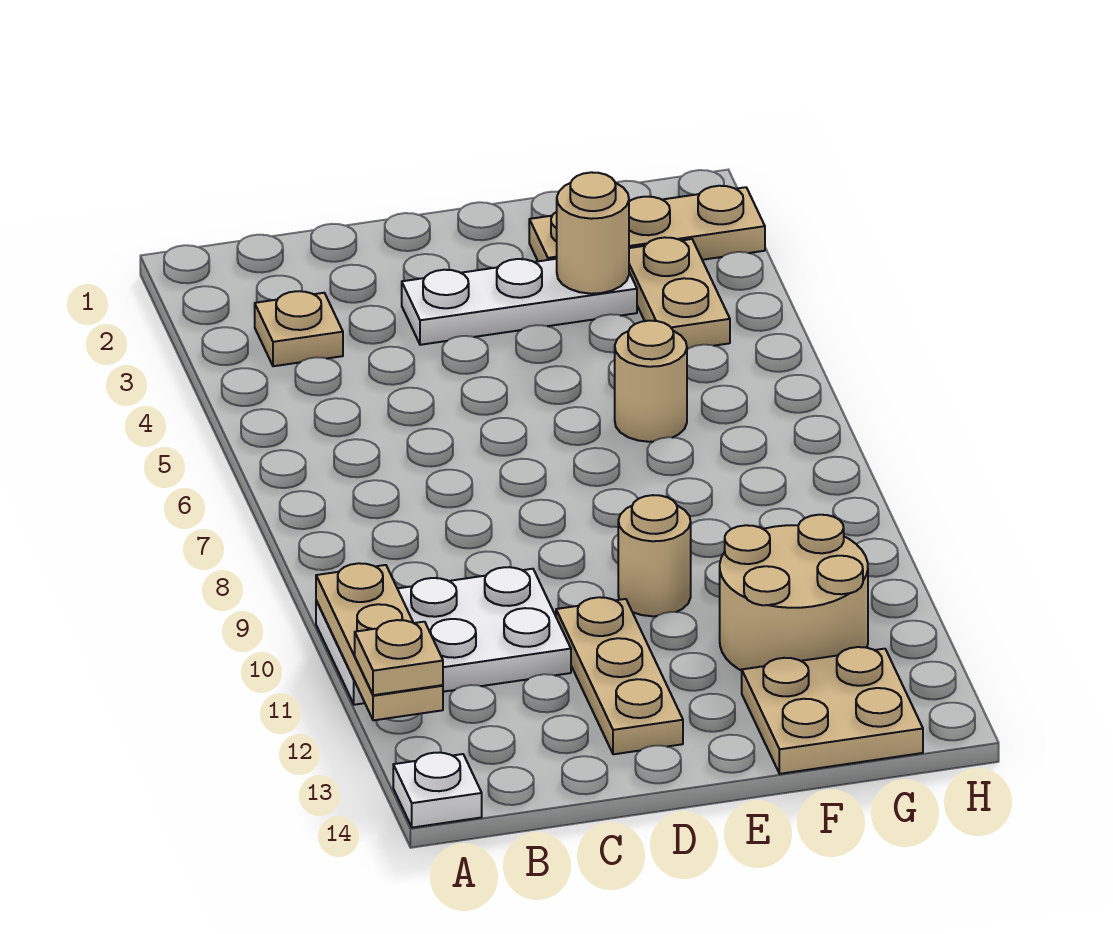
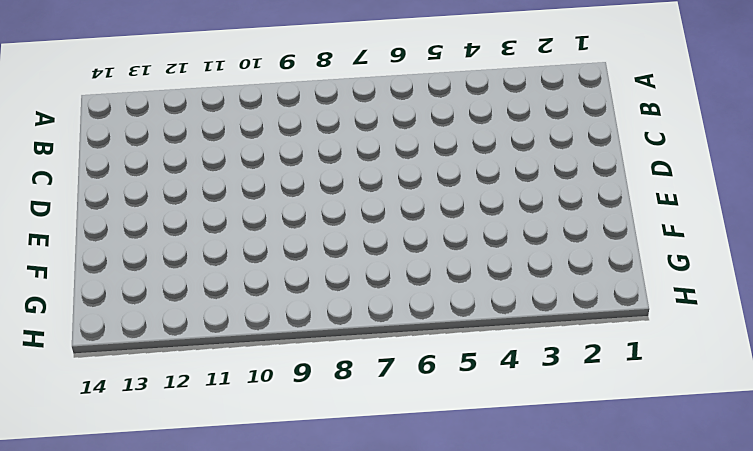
none -> white 2x3 plate [316,567,571,705]
none -> white 1x1 plate [393,753,482,828]
none -> tan 1x1 plate [255,291,343,366]

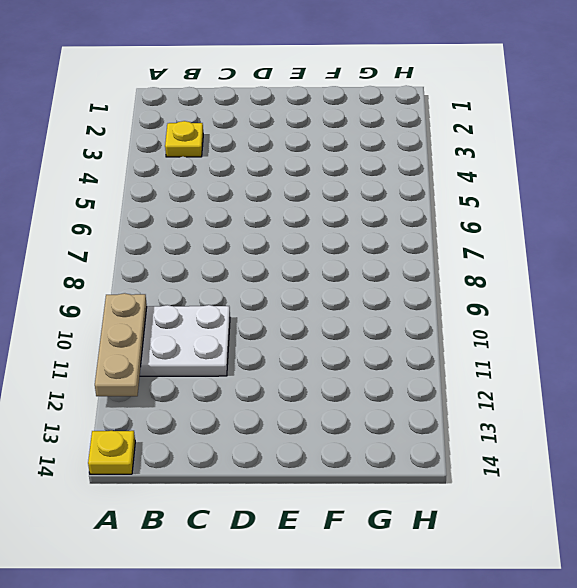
yellow 1x1 plate [88,431,135,474] -> white 1x1 plate [393,753,482,828]
yellow 1x1 plate [165,121,203,157] -> tan 1x1 plate [255,291,343,366]
none -> white 1x3 plate [402,259,637,345]
none -> tan 1x3 plate [556,597,683,754]
none -> tan 1x1 round brick [618,495,691,616]

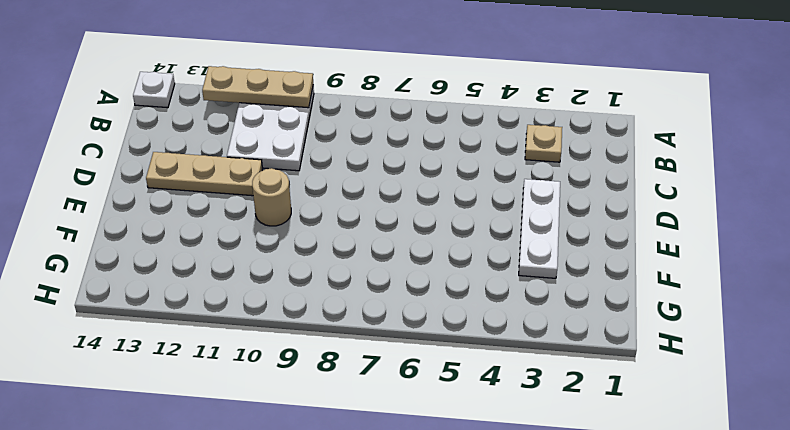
none -> tan 1x3 plate [529,186,765,261]
none -> tan 1x1 round brick [615,321,687,442]
none -> tan 2x2 round brick [720,515,868,671]

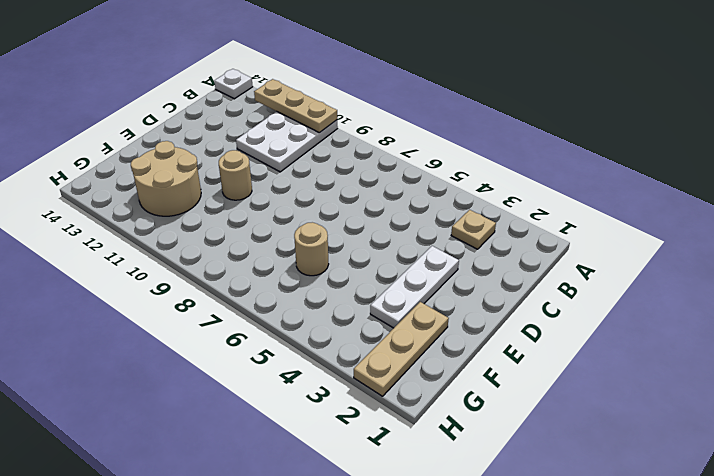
none -> tan 1x3 plate [556,597,683,754]
none -> tan 2x2 plate [742,647,923,774]
none -> tan 1x2 plate [629,237,730,349]

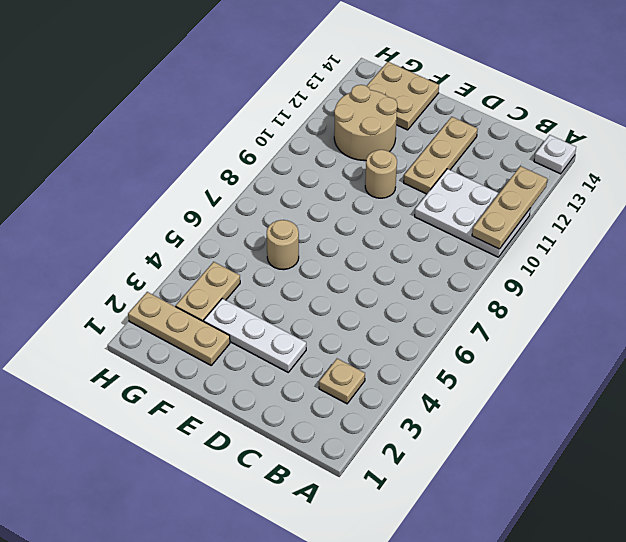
none -> tan 1x1 round brick [557,172,629,294]
none -> tan 1x1 plate [355,620,443,695]

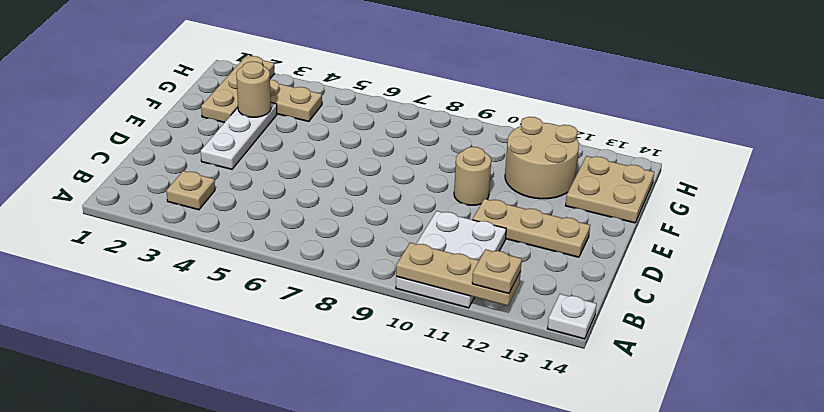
none -> tan 1x1 round brick [615,321,687,442]

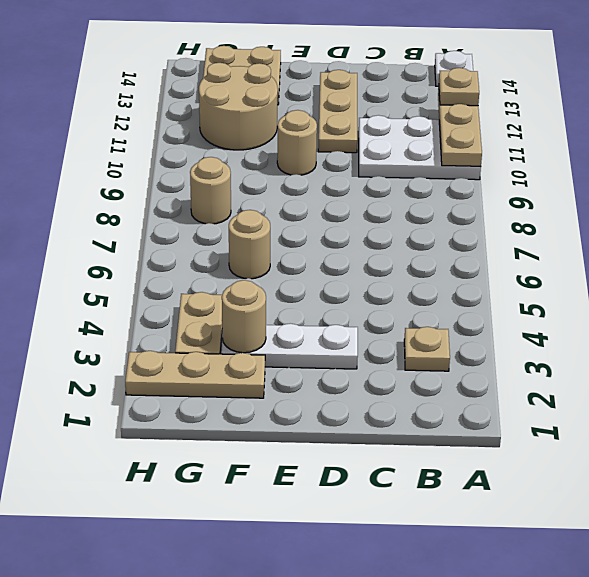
tan 1x1 round brick [190,157,231,224] -> none

